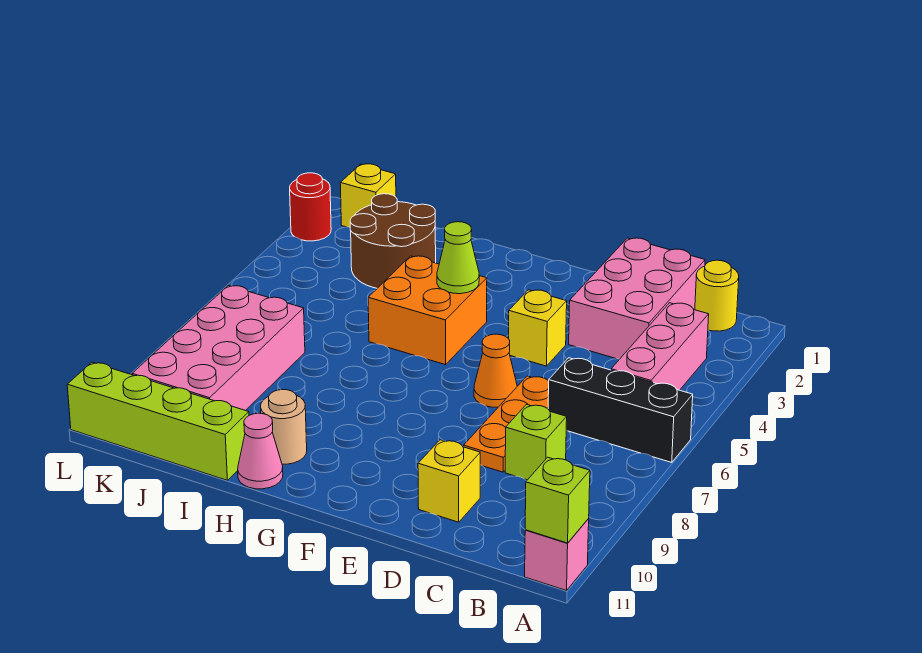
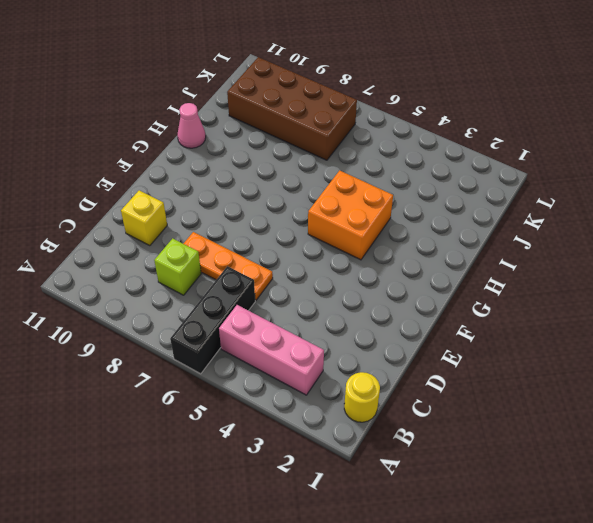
brown 2x4 brick [227,57,357,160] -> pink 2x4 brick [132,286,305,411]
none -> pink 1x1 brick [525,519,589,591]
none -> pink 2x3 brick [569,238,705,359]
none -> yellow 1x1 brick [509,290,567,366]

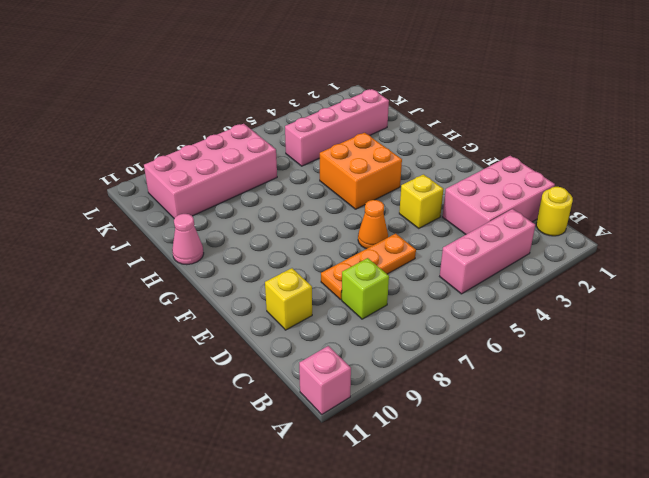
pink 1x4 brick [285,89,389,166] -> brown 2x2 round brick [350,194,436,288]
none -> black 1x3 brick [548,358,693,463]
none -> tan 1x1 round brick [260,390,307,464]
none -> lime 1x4 brick [67,362,249,480]

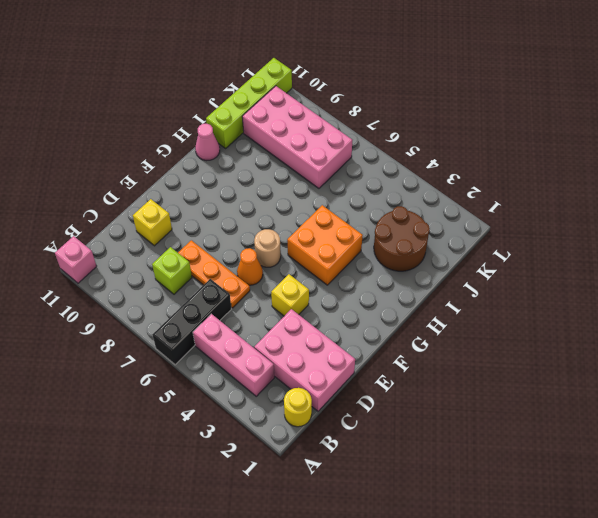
tan 1x1 round brick [254,229,281,267] -> tan 1x1 round brick moved to [260,390,307,464]
none -> yellow 1x1 brick [340,164,396,227]
none -> red 1x1 round brick [290,173,331,241]
none -> lime 1x1 brick [525,457,590,543]

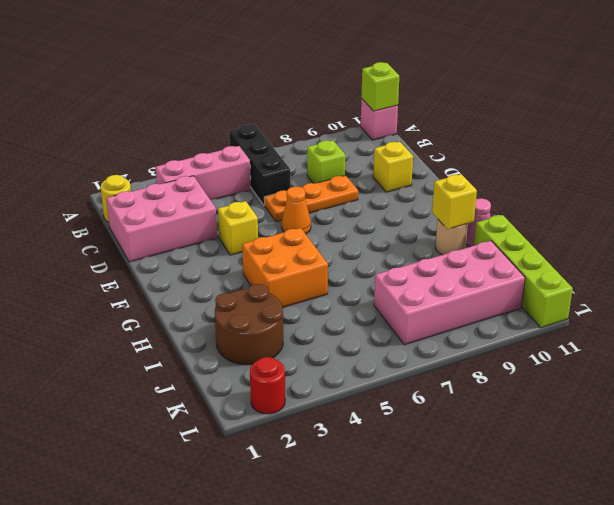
yellow 1x1 brick [432,174,477,229] -> yellow 1x1 brick moved to [340,164,396,227]
none -> lime 1x1 cone [437,222,479,294]

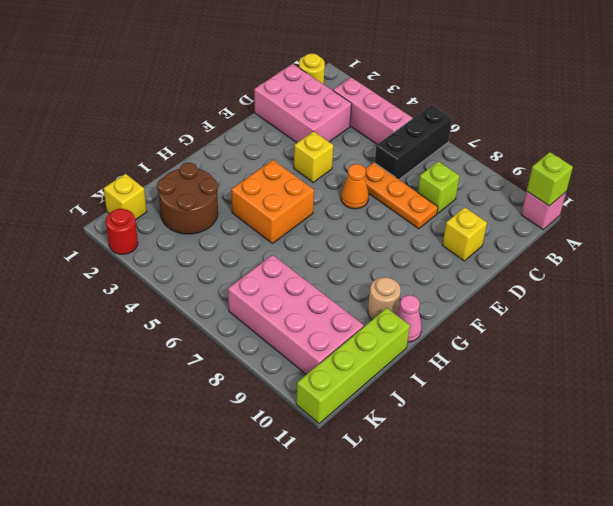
none -> lime 1x1 cone [437,222,479,294]

